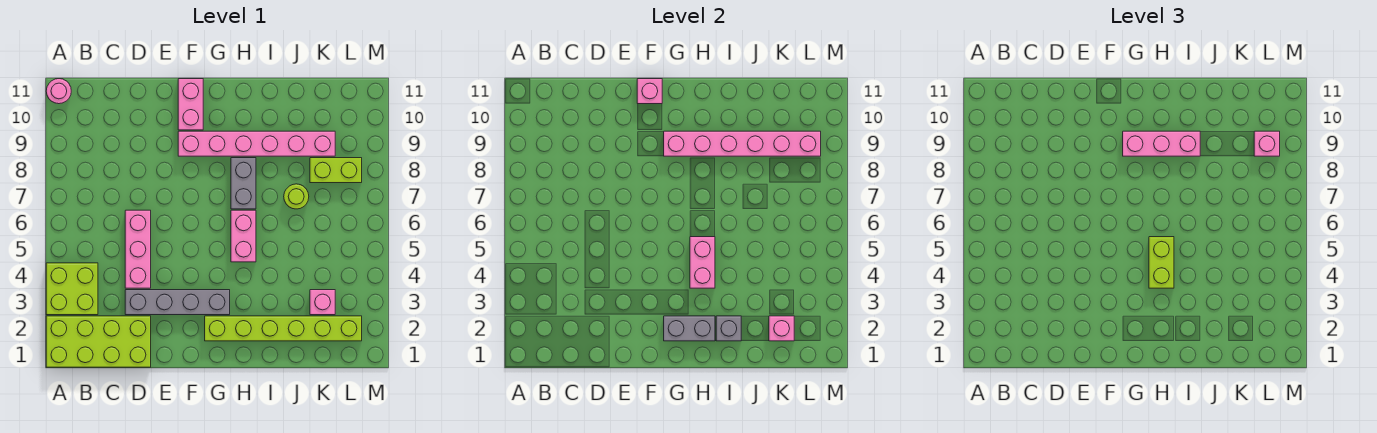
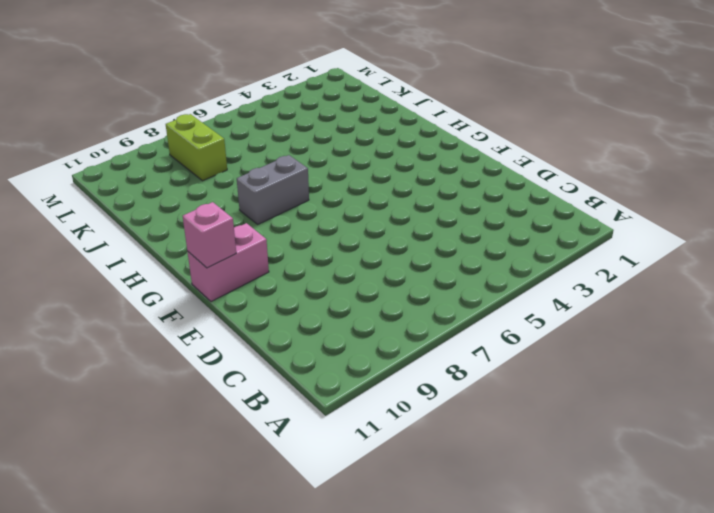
none -> lime 2x4 brick [46,316,151,367]
none -> lime 2x2 brick [46,263,98,315]
none -> pink 1x1 round brick [46,79,71,104]

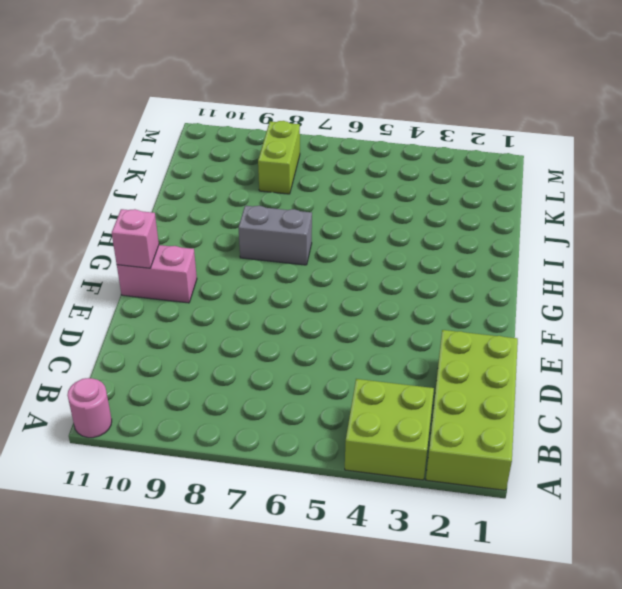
none -> grey 1x4 brick [125,290,230,315]
none -> pink 1x3 brick [125,210,151,288]
none -> pink 1x6 brick [178,131,335,156]

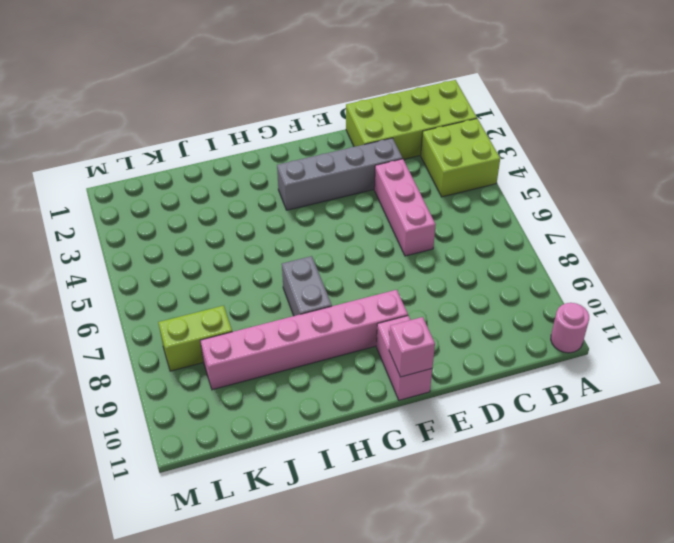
none -> lime 1x6 brick [205,316,362,341]
none -> pink 1x2 brick [231,210,256,262]
none -> lime 1x1 round brick [284,184,309,209]

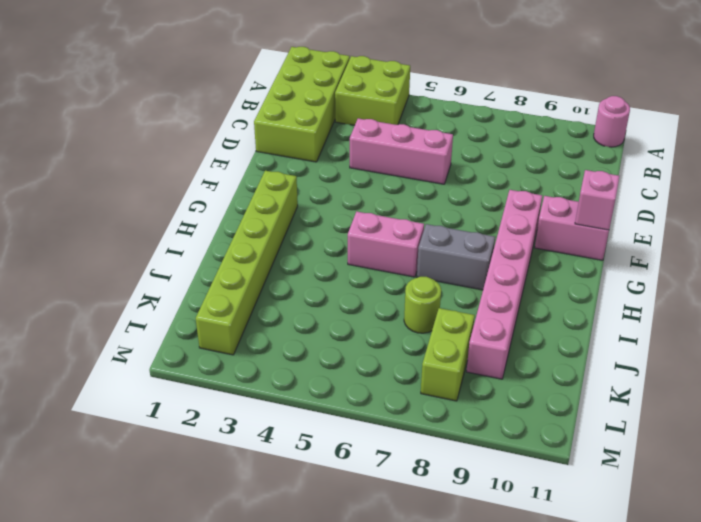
none -> grey 1x4 brick [125,290,230,315]
none -> pink 1x1 brick [310,290,335,315]
none -> grey 1x2 brick [664,316,715,341]

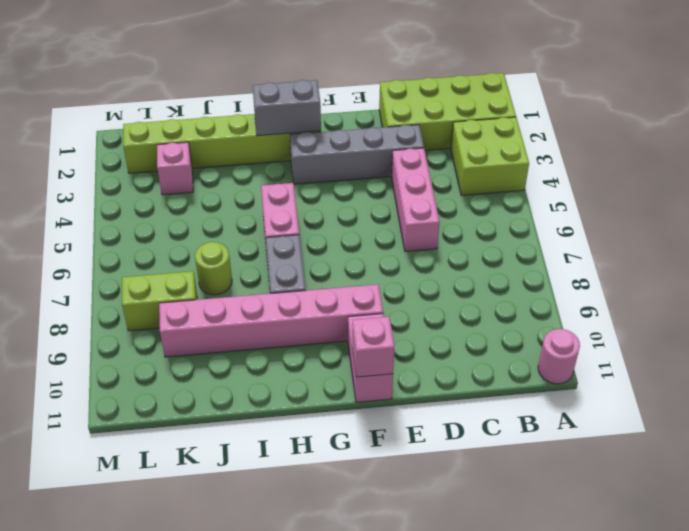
none -> pink 1x6 brick [664,131,821,156]
none -> pink 1x2 brick [690,237,715,288]
none -> grey 1x1 brick [716,316,741,341]

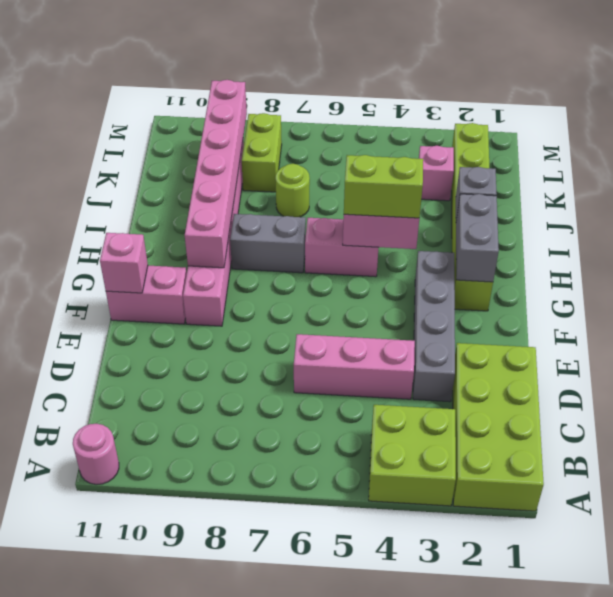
none -> pink 1x1 brick [769,316,794,341]
none -> pink 1x3 brick [1123,131,1200,156]
none -> pink 1x1 brick [1254,131,1280,156]

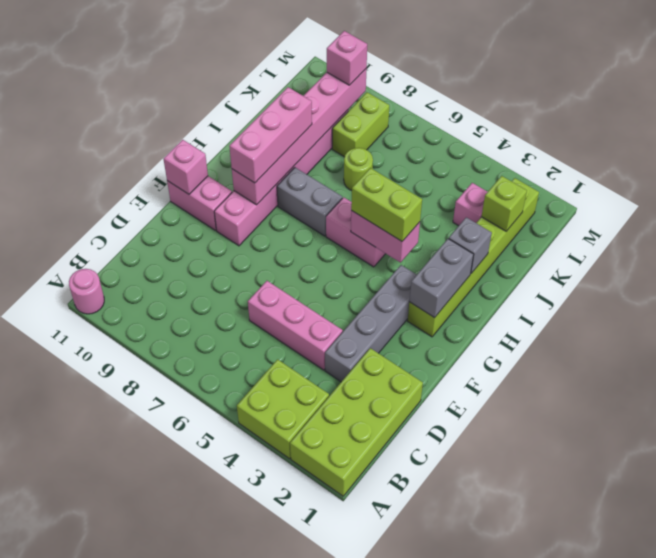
lime 1x1 brick [482,176,527,231] -> pink 1x1 brick [769,316,794,341]

